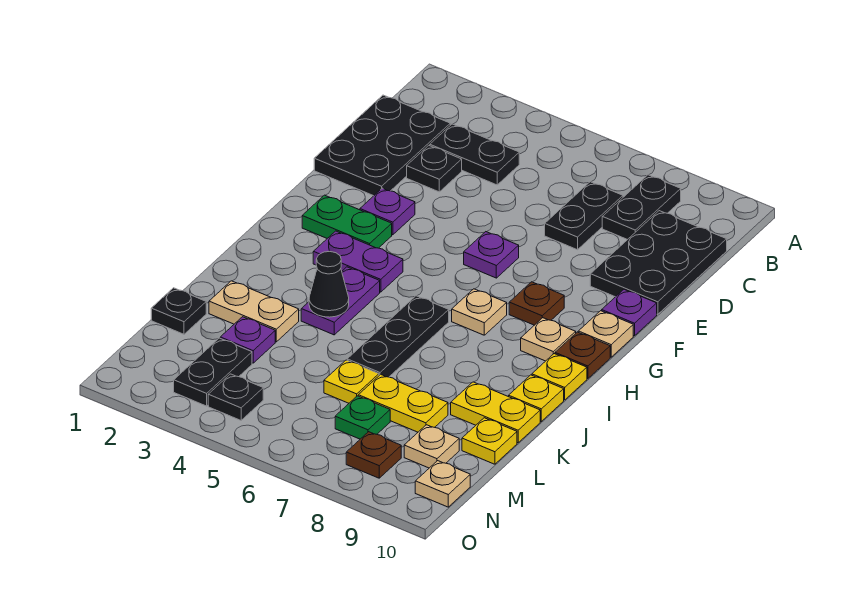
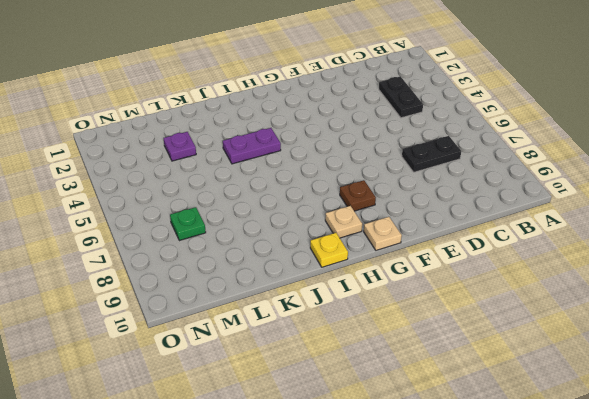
none -> black 1x2 plate [602,175,681,240]
none -> black 2x3 plate [314,95,450,196]
none -> black 2x3 plate [590,211,727,314]
none -> black 1x1 plate [407,146,462,192]

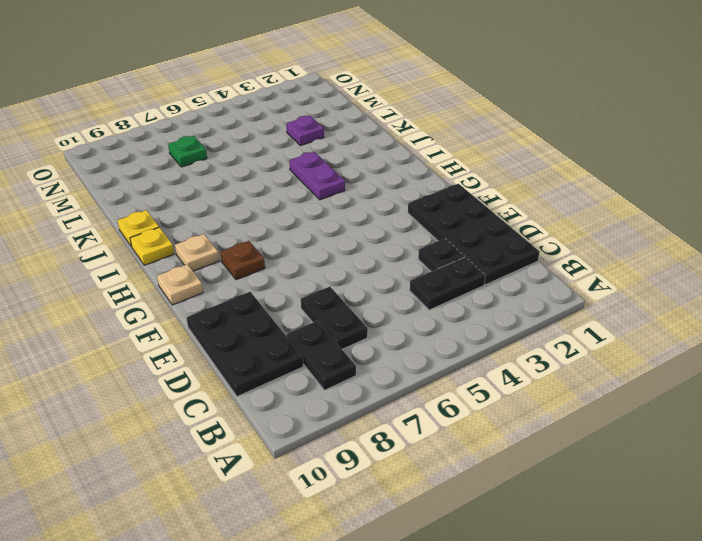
black 2x4 plate [408,184,540,284] -> black 2x3 plate [314,95,450,196]
none -> purple 1x1 plate [360,188,415,235]
none -> purple 1x1 plate [464,232,519,278]
none -> purple 1x1 plate [602,289,657,336]
none -> green 1x2 plate [302,195,392,248]

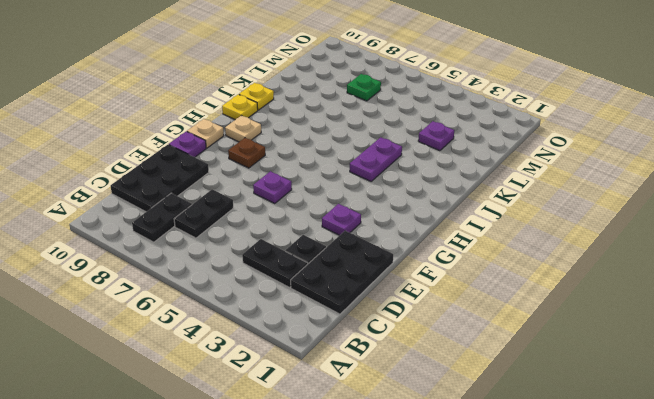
none -> green 1x2 plate [302,195,392,248]
none -> purple 1x2 plate [313,231,403,292]
none -> tan 1x1 plate [452,289,507,335]
none -> brown 1x1 plate [555,332,610,379]

